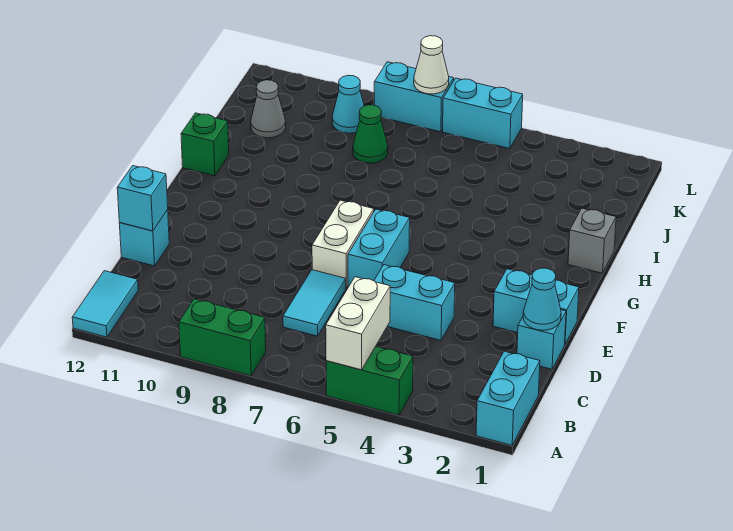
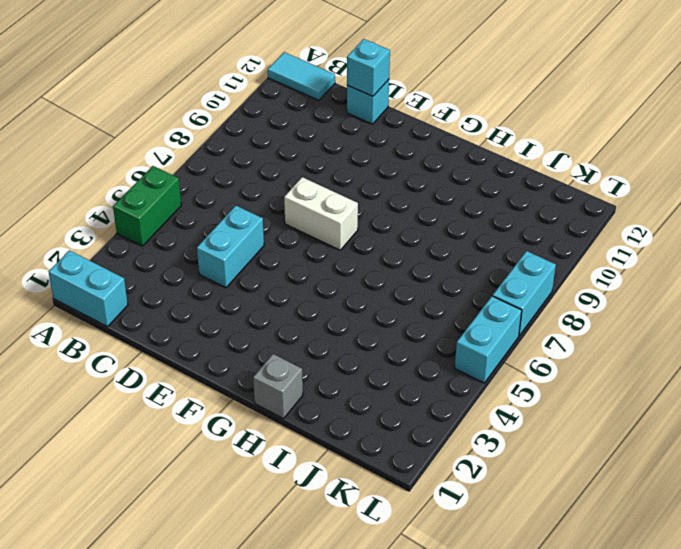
none -> green 1x2 brick [179,299,266,376]
none -> cyan 1x2 tile [283,270,346,336]
none -> cyan 1x1 brick [517,310,566,369]

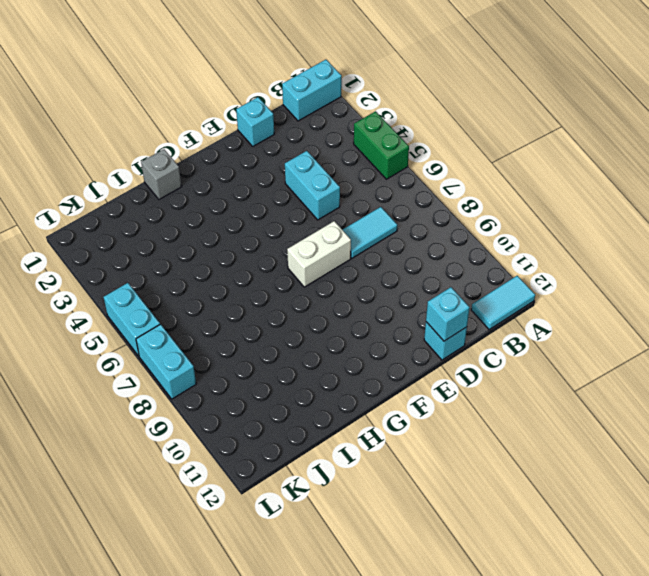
none -> green 1x2 brick [179,299,266,376]
none -> cyan 1x2 brick [493,269,579,344]
none -> cyan 1x2 brick [348,209,410,287]

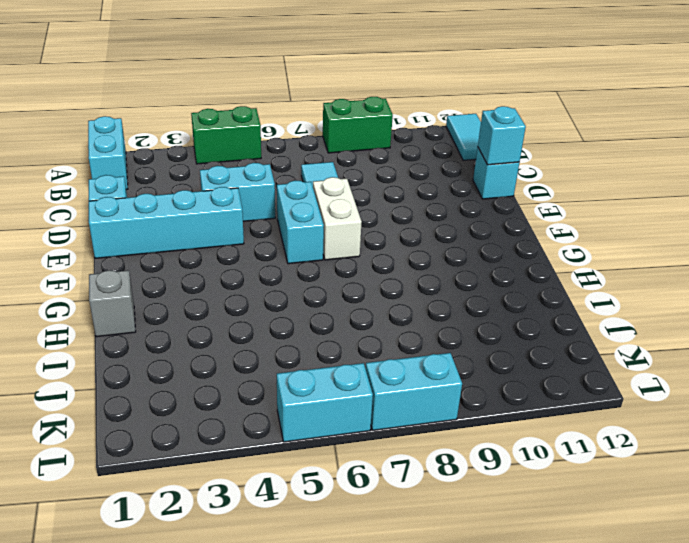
cyan 1x4 brick [89,187,244,258] -> cyan 1x2 brick [493,269,579,344]
none -> green 1x1 brick [181,113,229,176]
none -> green 1x1 cone [353,105,388,163]
none -> grey 1x1 cone [251,80,286,138]

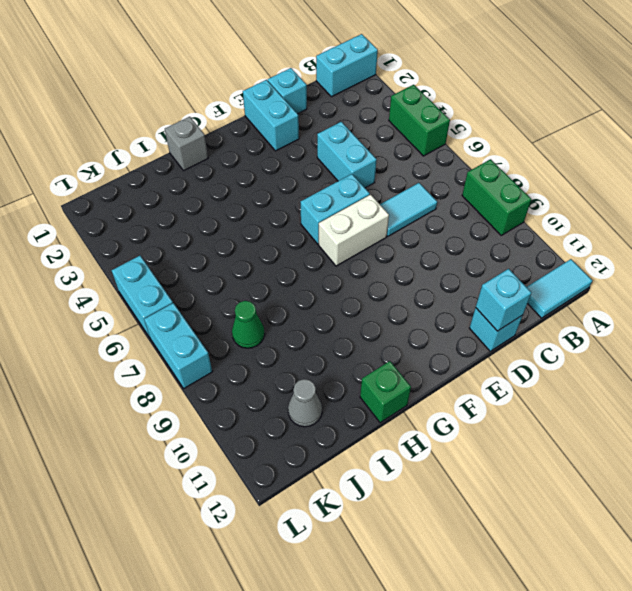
none -> cyan 1x1 cone [332,75,364,133]
none -> white 1x2 brick [326,277,390,370]
none -> cyan 1x1 cone [523,268,561,330]

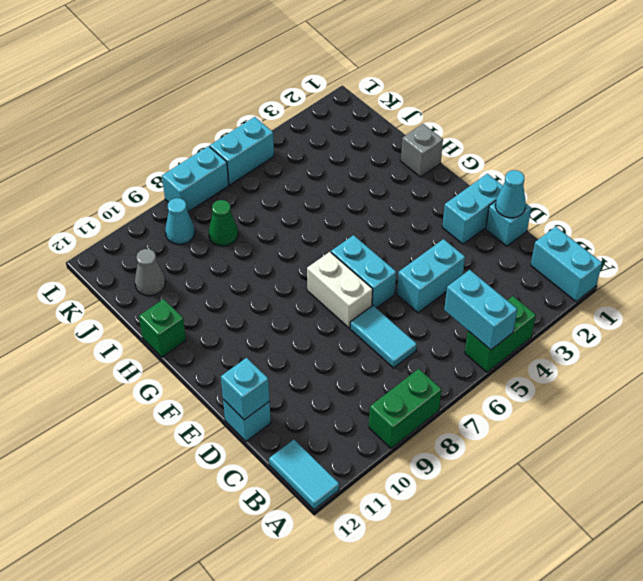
cyan 1x2 brick [444,270,517,350] -> white 1x2 brick [326,277,390,370]
none -> white 1x1 cone [414,36,449,94]

